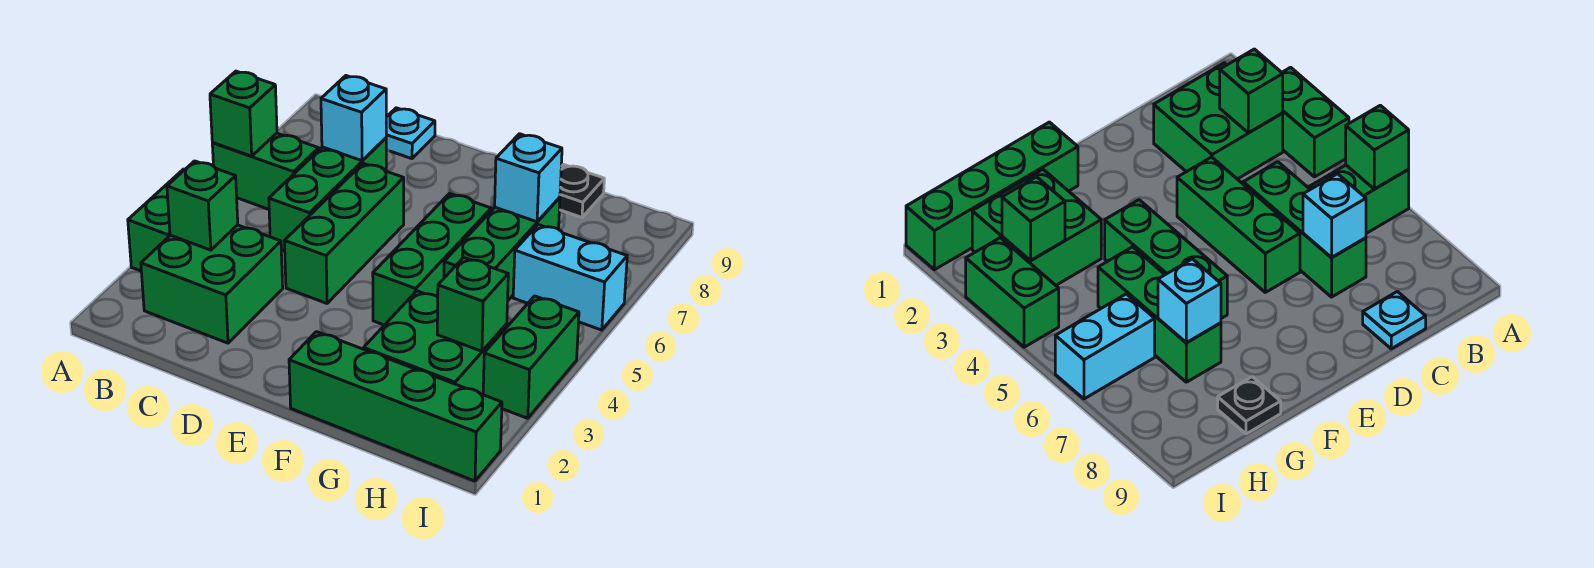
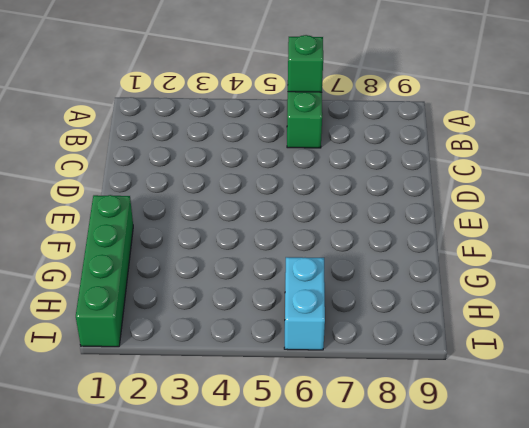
none -> green 1x2 brick [128,169,185,271]
none -> green 2x2 brick [141,225,283,343]
none -> green 1x3 brick [269,138,386,251]

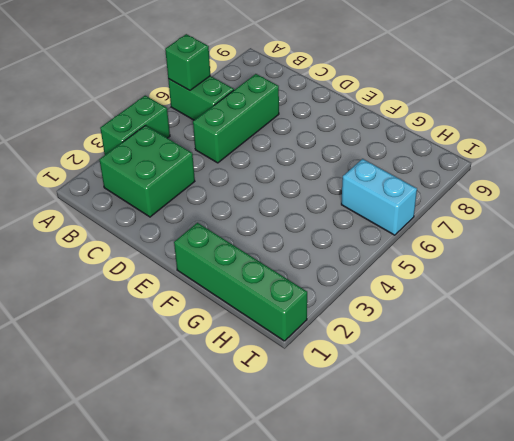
none -> cyan 1x1 plate [386,108,435,159]
none -> green 1x3 brick [284,163,404,303]
none -> green 1x3 brick [373,194,491,325]

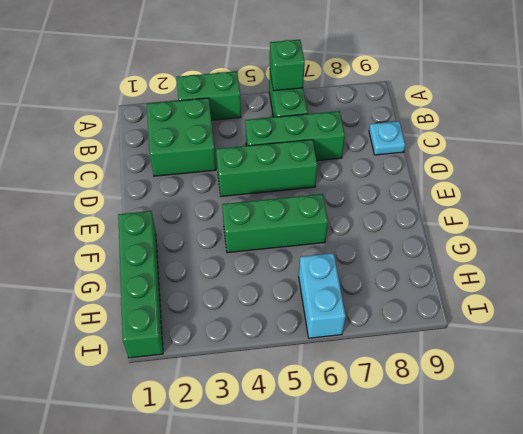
none -> green 2x2 brick [364,291,507,395]
none -> green 1x3 brick [444,197,560,300]
none -> black 1x1 plate [559,165,604,217]

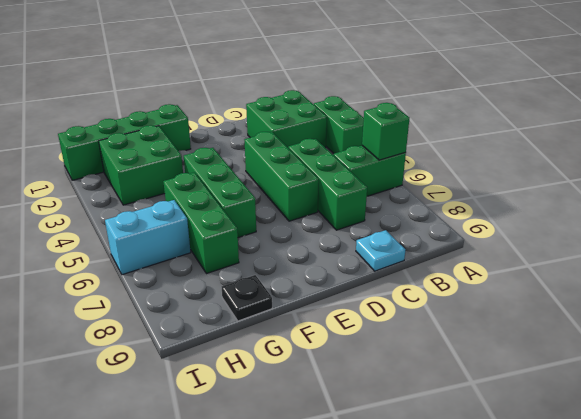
none -> green 1x2 brick [483,296,579,418]
none -> green 1x1 brick [167,161,238,250]
none -> cyan 1x1 brick [321,76,386,161]

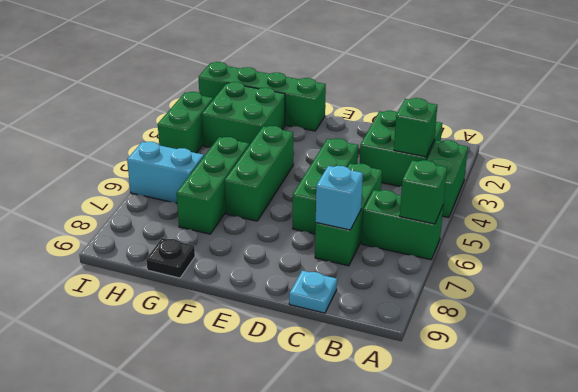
none -> cyan 1x1 brick [495,134,562,222]
none -> green 1x1 brick [437,258,508,351]

